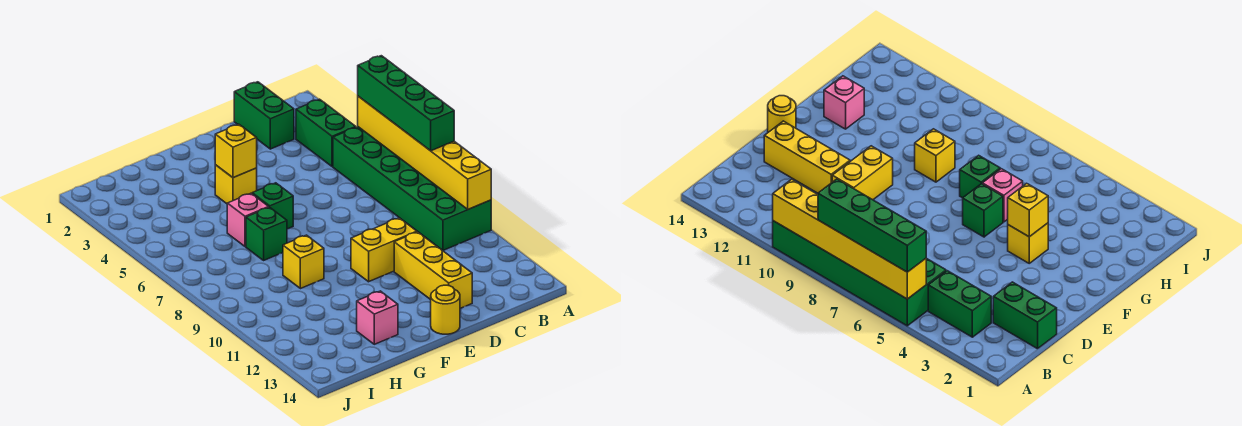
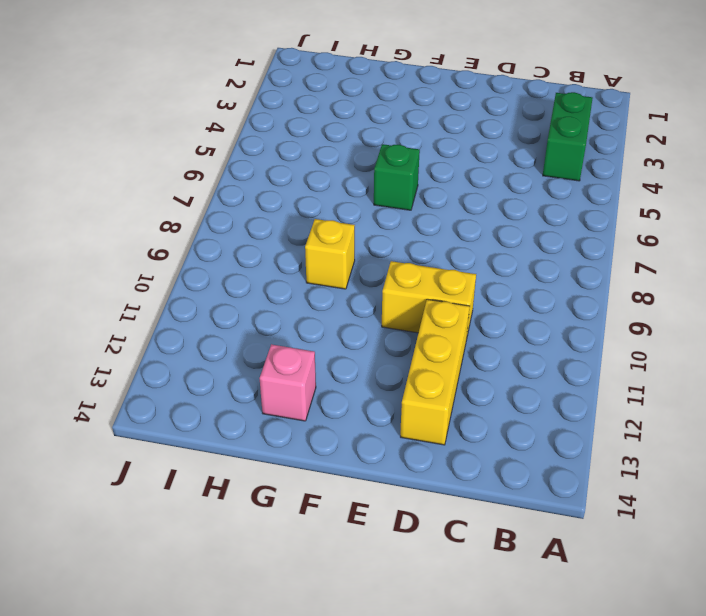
none -> green 2x6 brick [333,127,491,250]
none -> green 1x2 brick [234,82,294,149]
none -> yellow 1x1 round brick [431,285,460,334]

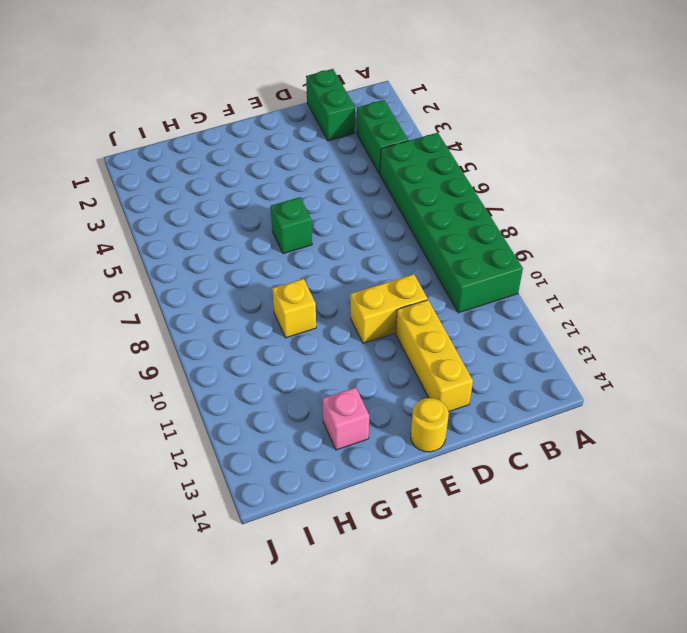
none -> yellow 1x1 brick [215,165,257,204]
none -> pink 1x1 brick [227,193,269,247]
none -> green 1x1 brick [246,207,287,260]

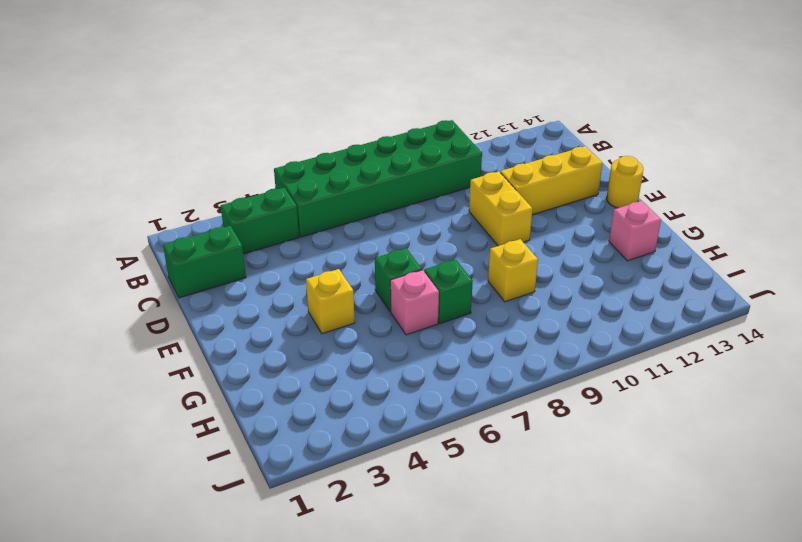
none -> yellow 1x6 brick [358,96,491,209]
none -> yellow 1x1 brick [215,124,257,178]
none -> green 1x4 brick [358,56,454,151]

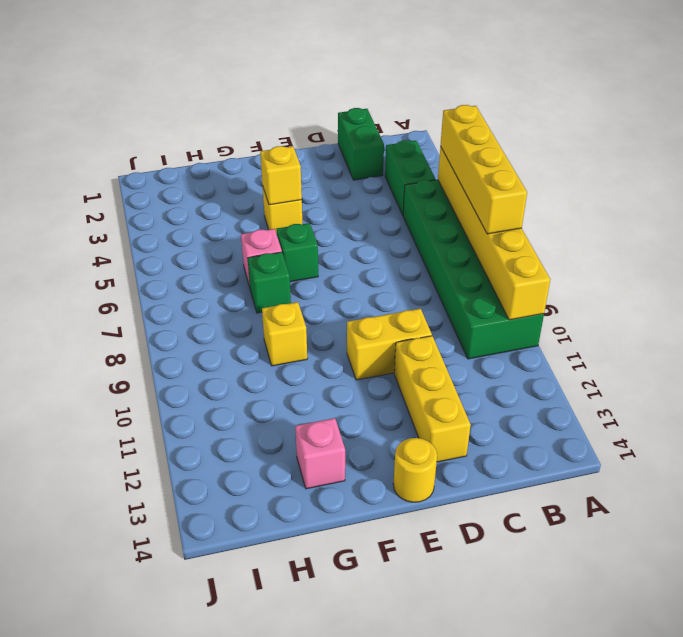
yellow 1x4 brick [440,105,527,234] -> green 1x4 brick [358,56,454,151]

